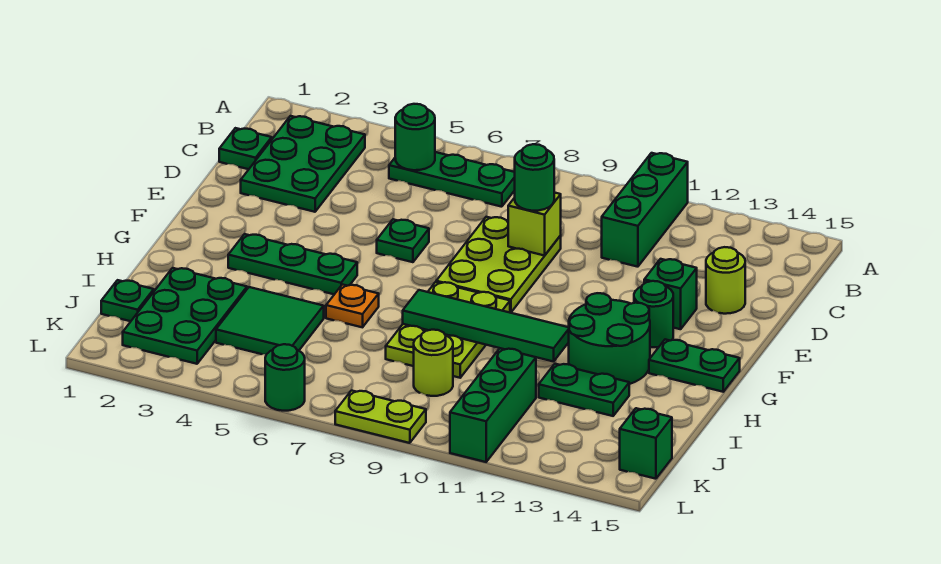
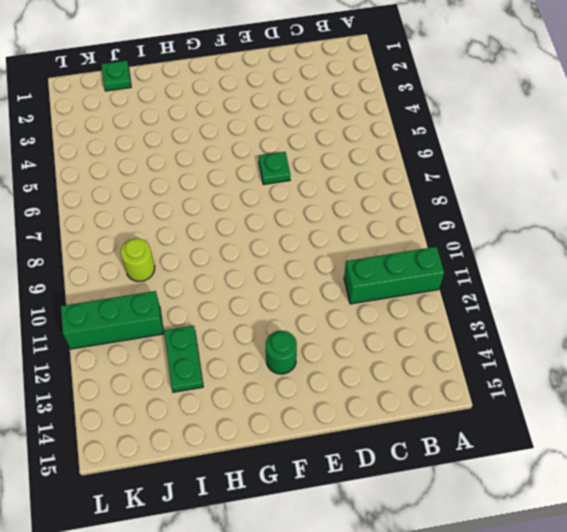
none -> green 2x3 plate [241,116,365,212]
none -> green 1x3 plate [389,152,515,207]
none -> green 1x1 plate [219,128,272,169]

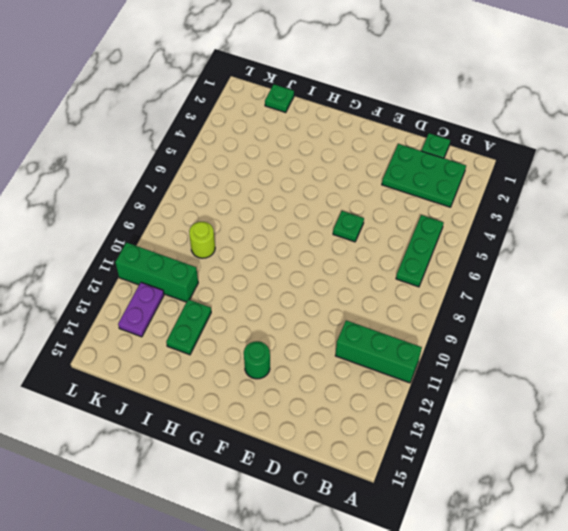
purple 1x2 plate [118,282,164,337] -> none
none -> lime 2x3 plate [436,217,561,313]
none -> lime 1x1 round brick [706,247,745,314]
none -> green 1x1 brick [644,259,697,329]

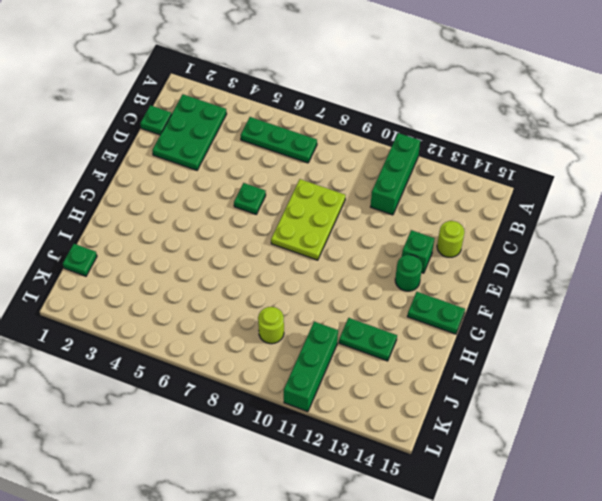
none -> green 1x3 plate [228,234,357,294]
none -> lime 2x3 plate [386,282,510,378]
none -> green 2x2 round brick [569,293,650,384]

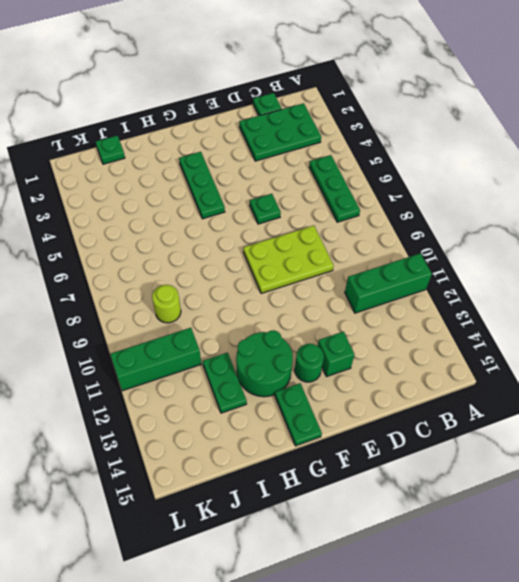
none -> lime 1x1 round brick [706,247,745,314]
none -> lime 2x3 plate [386,282,510,378]
none -> orange 1x1 plate [326,284,379,327]

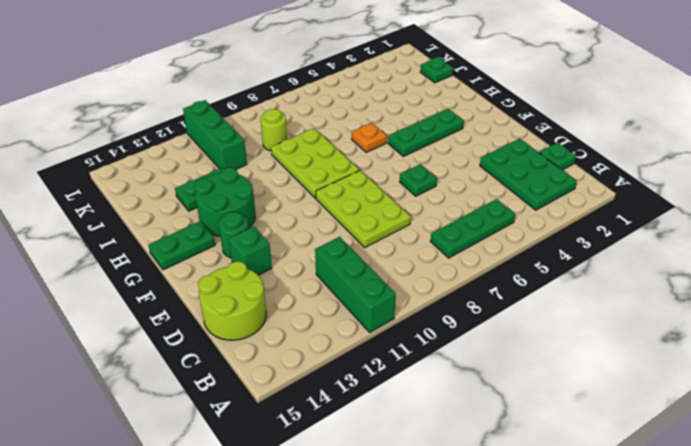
lime 2x2 round brick [198,261,266,340] -> lime 1x1 round brick [706,247,745,314]
none -> green 2x3 plate [123,268,247,364]
none -> green 2x2 tile [216,287,324,355]
none -> green 1x1 brick [620,408,672,479]

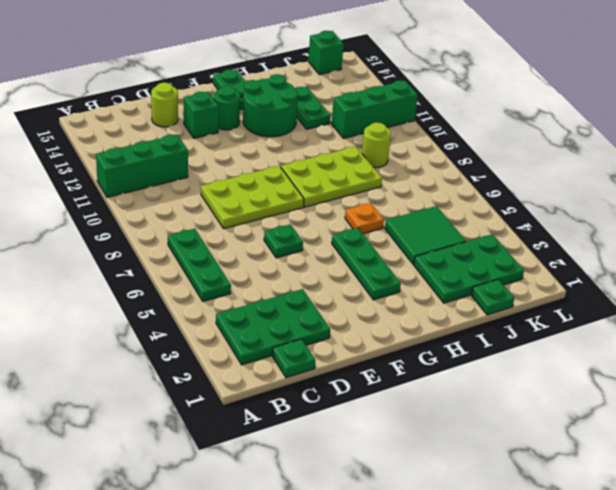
none -> green 1x1 round brick [265,344,305,411]
none -> lime 1x2 plate [335,390,426,443]
none -> green 1x1 round brick [395,104,435,170]

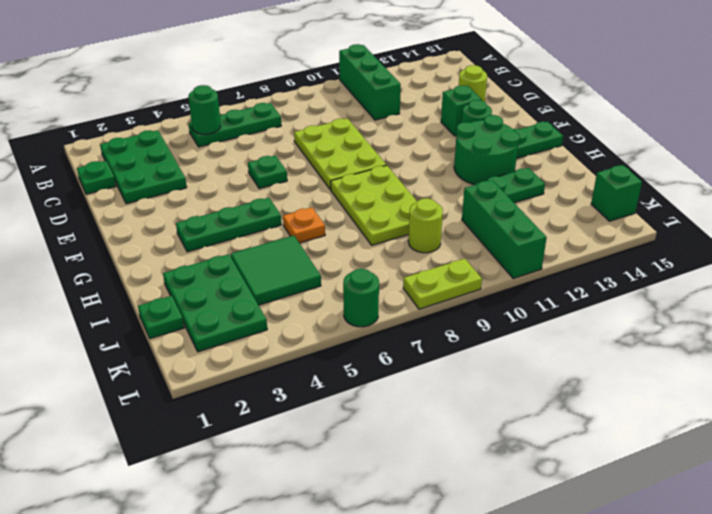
none -> lime 1x1 brick [508,193,561,256]
none -> green 1x4 tile [403,290,569,362]
none -> green 1x1 round brick [515,144,554,211]

